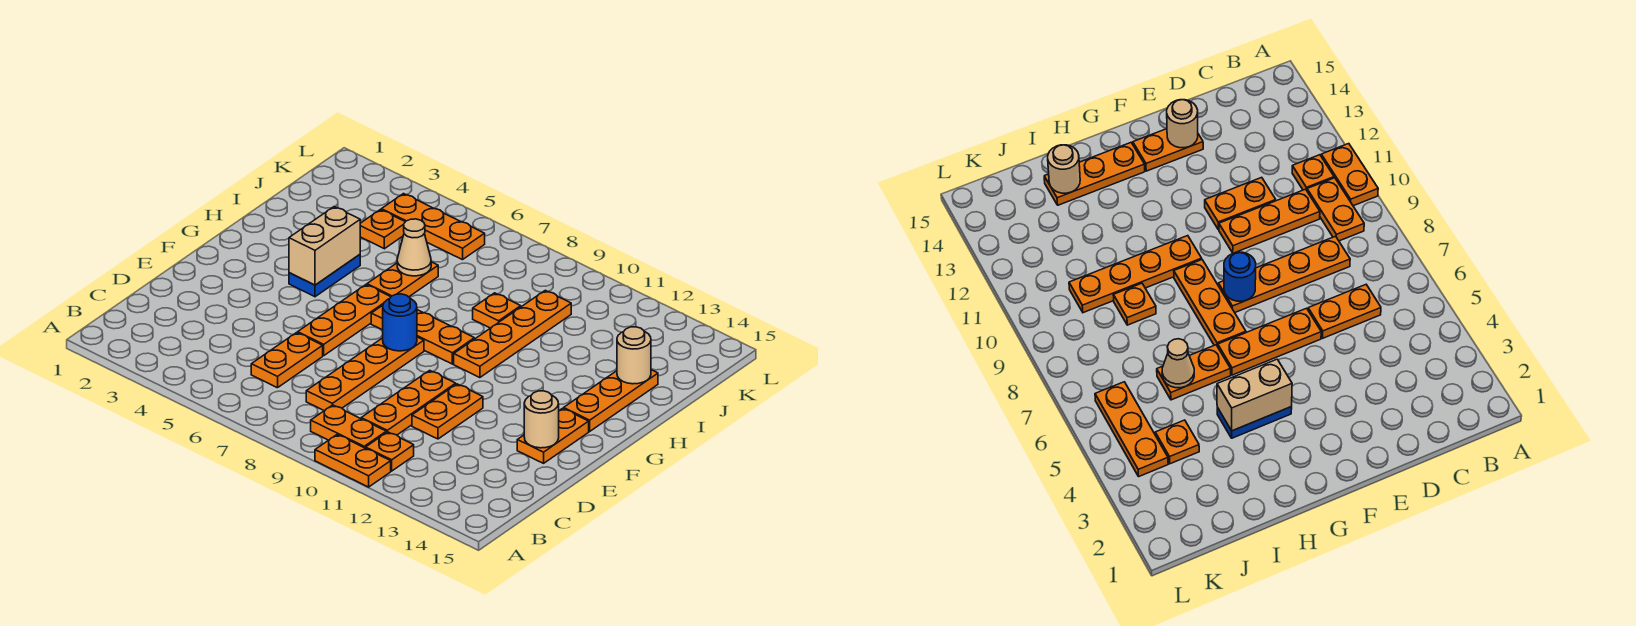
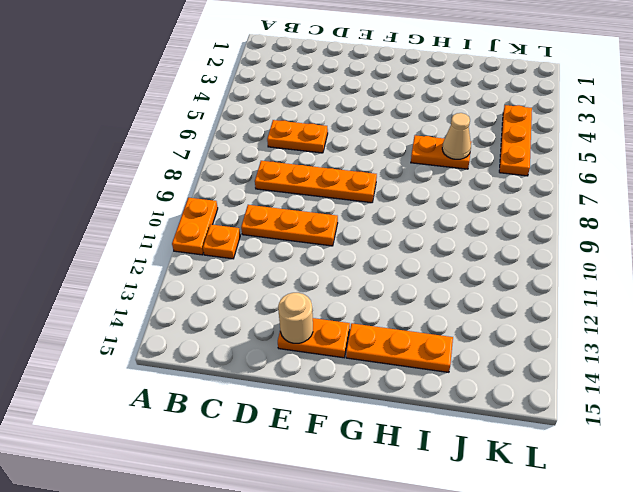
none -> orange 1x2 plate [311,405,386,448]
none -> orange 1x2 plate [412,384,483,439]
none -> orange 1x3 plate [298,285,391,356]

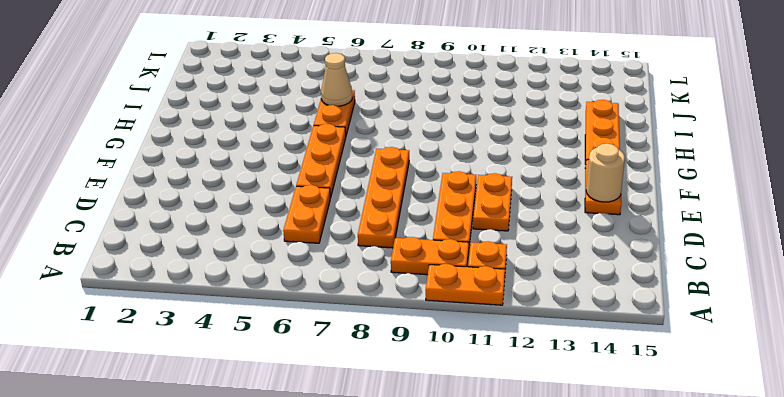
none -> blue 1x2 plate [289,255,360,297]
none -> orange 1x3 plate [371,306,474,364]
none -> orange 1x4 plate [454,290,571,378]

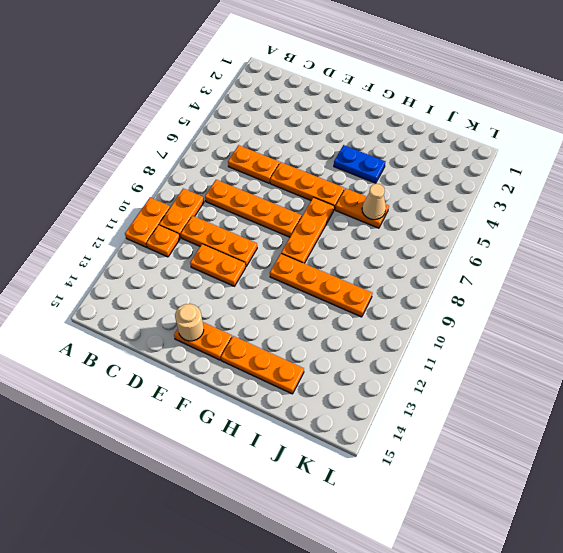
none -> orange 1x1 plate [473,293,521,328]
none -> orange 1x1 plate [360,210,405,249]
none -> orange 1x3 plate [381,194,485,260]

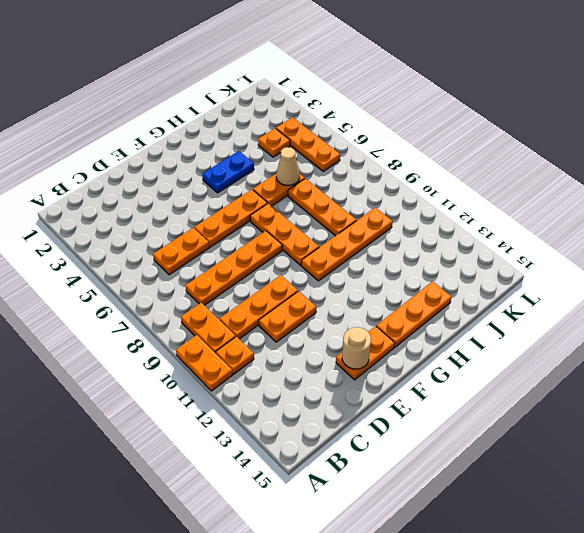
orange 1x3 plate [288,179,356,236] -> orange 1x1 plate [473,293,521,328]
none -> blue 1x1 round brick [383,294,417,351]
none -> tan 1x2 brick [289,207,360,285]
none -> tan 1x1 round brick [617,327,651,384]

